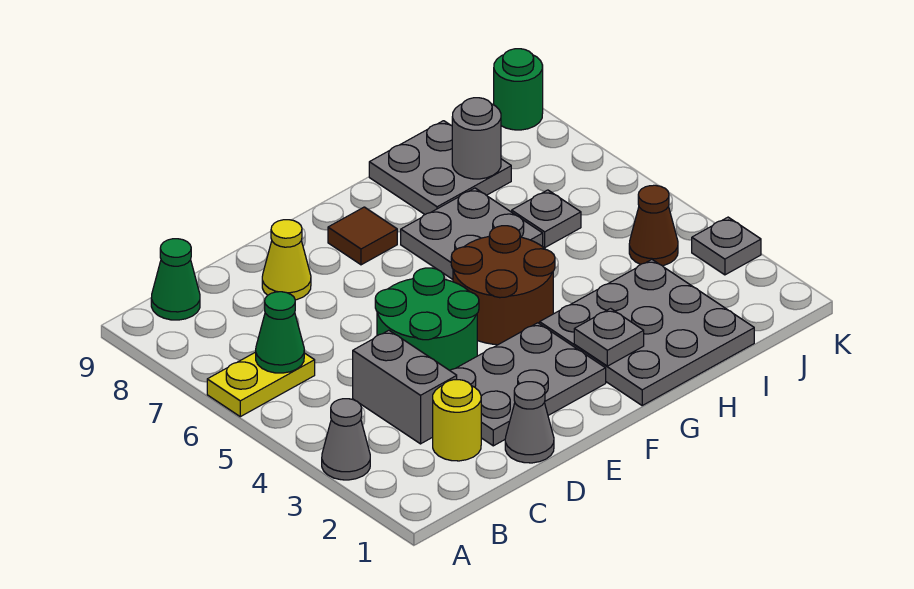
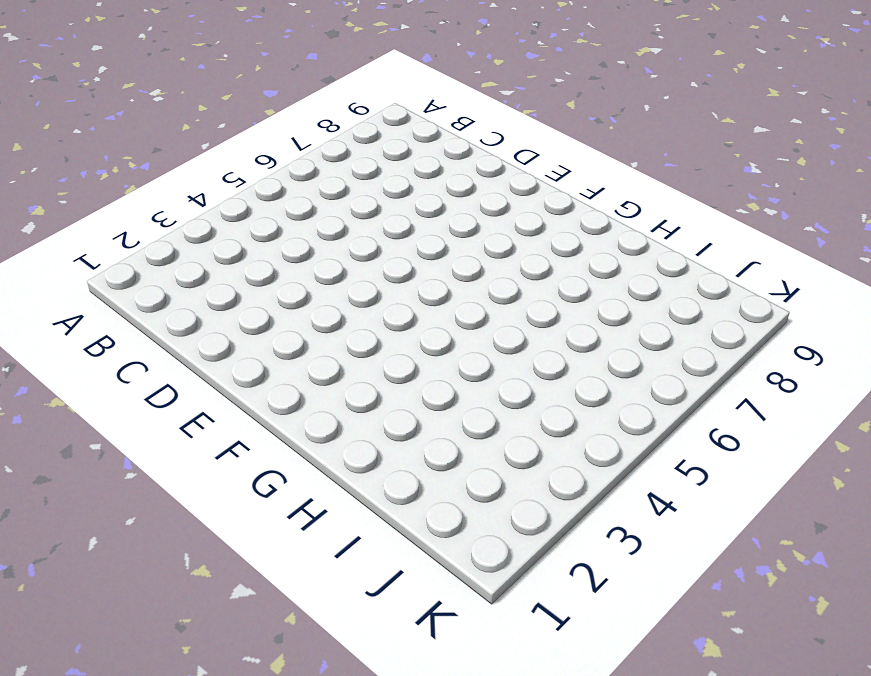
none -> grey 1x1 cone [322,399,370,480]
none -> yellow 1x2 plate [207,352,315,417]
none -> green 1x1 cone [151,239,200,320]

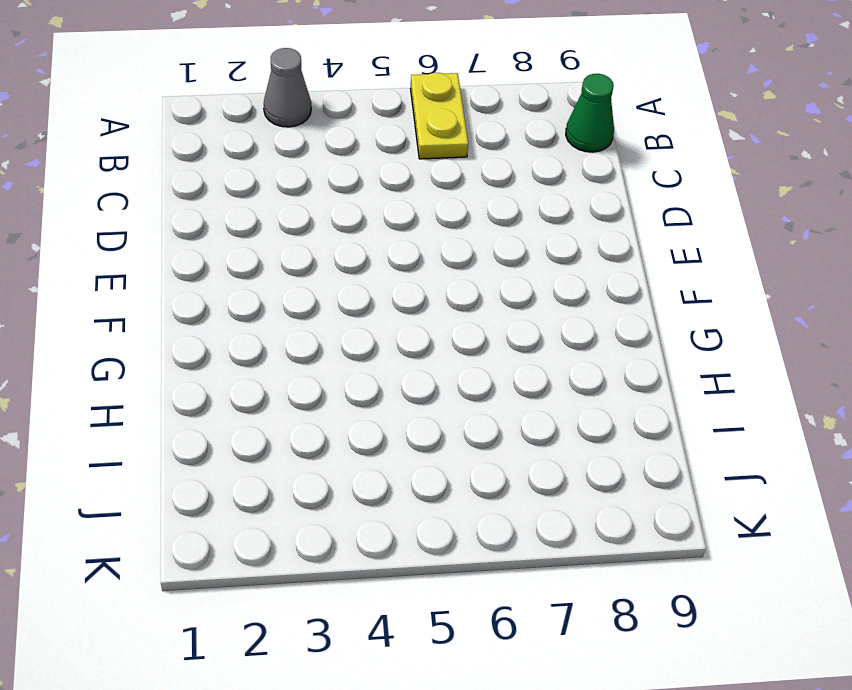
none -> yellow 1x1 round brick [433,380,481,461]
none -> grey 1x2 brick [353,330,457,444]
none -> grey 1x1 cone [505,382,554,463]

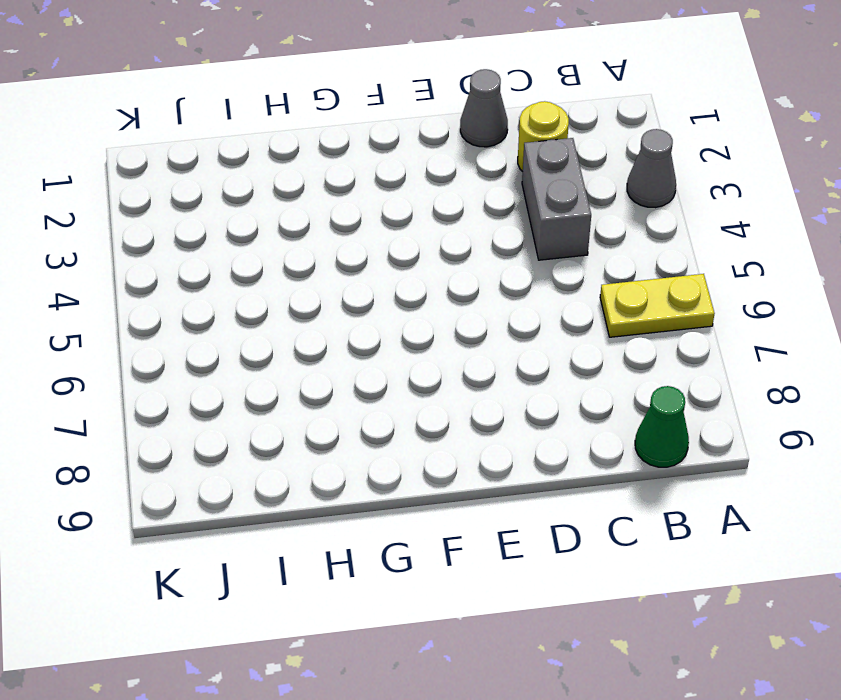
none -> grey 2x3 plate [450,323,606,446]
none -> green 2x2 round brick [375,268,479,370]
none -> yellow 1x1 cone [262,220,311,300]

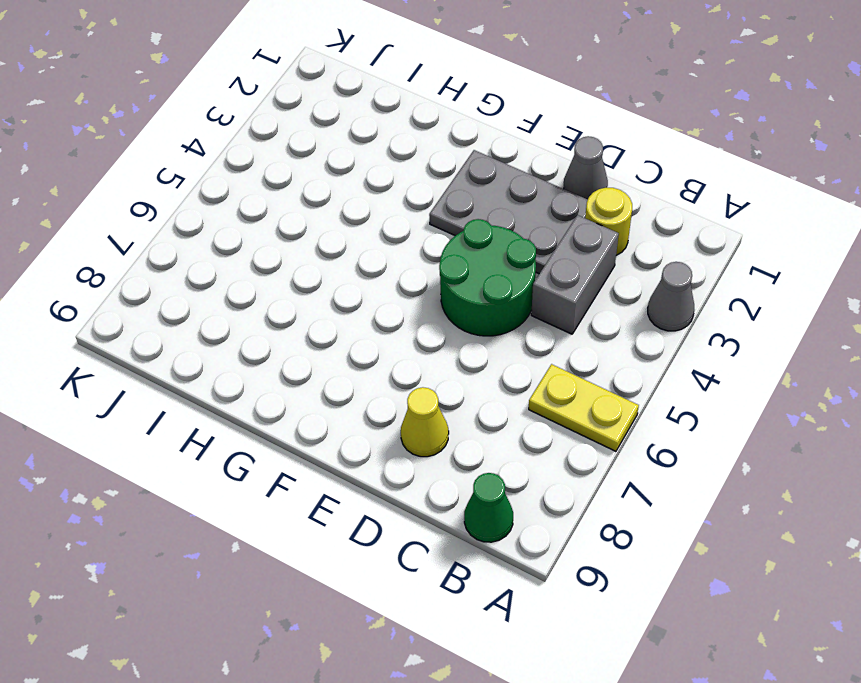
none -> brown 2x2 round brick [451,226,555,345]
none -> brown 1x1 tile [328,207,397,265]
none -> grey 3x3 plate [540,260,754,405]

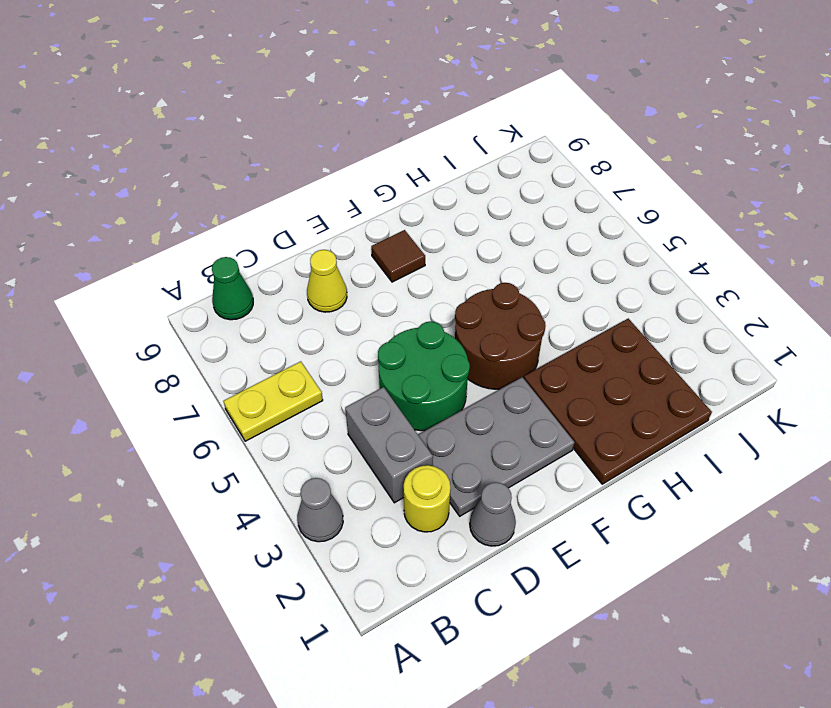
brown 3x3 plate [524,319,712,484] -> grey 3x3 plate [540,260,754,405]
none -> grey 2x2 plate [401,188,543,279]
none -> grey 2x2 plate [369,121,511,214]
none -> grey 1x1 plate [512,190,581,248]

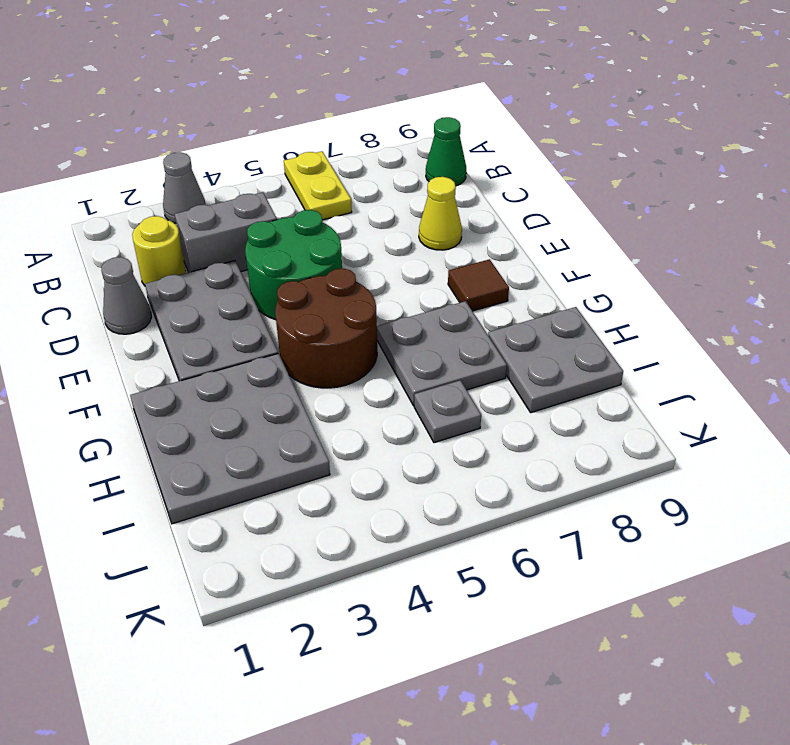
none -> brown 1x1 cone [629,185,678,266]
none -> grey 1x1 plate [692,217,761,275]
none -> green 1x1 round brick [494,49,543,130]

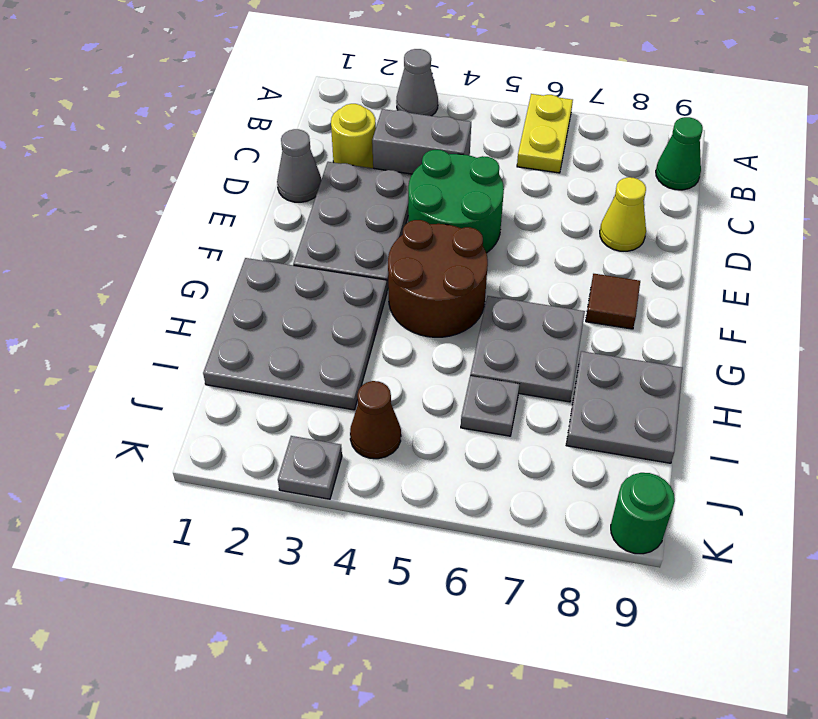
none -> green 1x1 cone [256,292,304,373]
none -> grey 1x1 plate [574,308,644,366]
none -> grey 1x1 round brick [452,98,501,179]

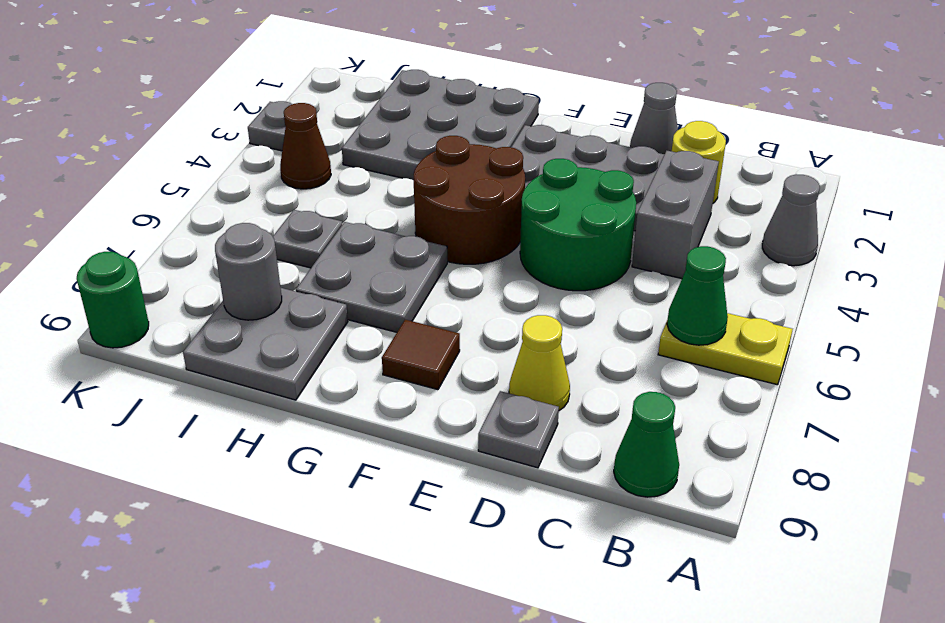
grey 1x1 plate [478,391,559,468] -> grey 1x1 plate moved to [574,308,644,366]

